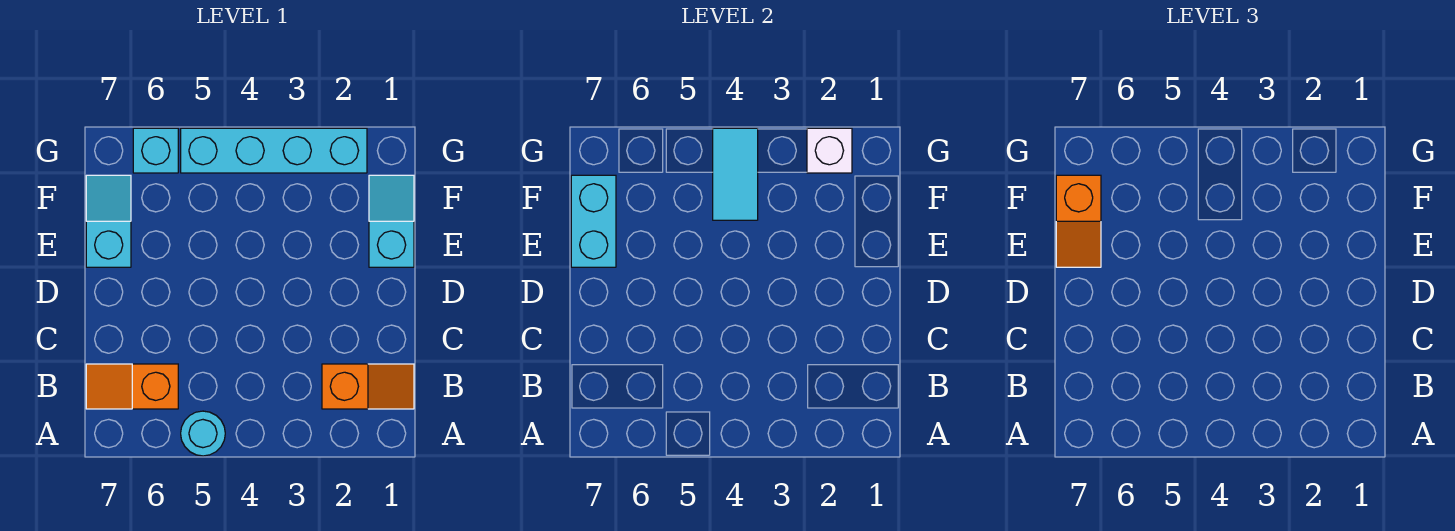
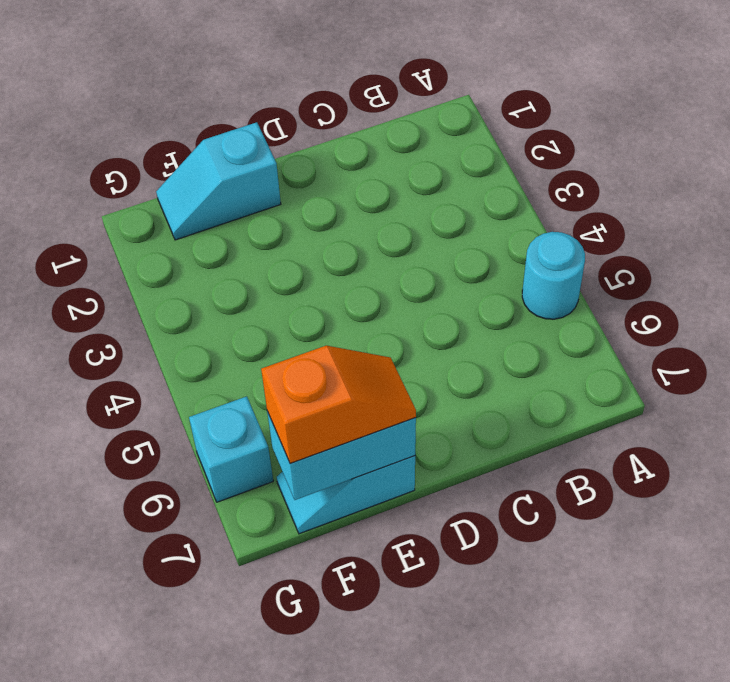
none -> orange 1x2 slope [322,364,414,409]
none -> orange 1x2 slope [86,364,178,409]

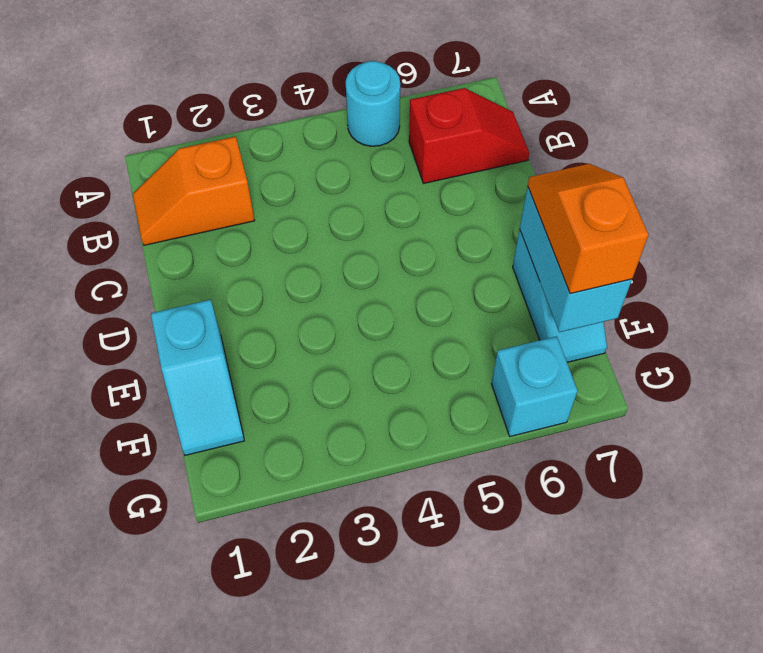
red 1x2 slope [409,88,529,184] -> orange 1x2 slope [86,364,178,409]
none -> cyan 1x4 brick [181,128,367,173]
none -> cyan 1x2 tile [713,128,758,220]

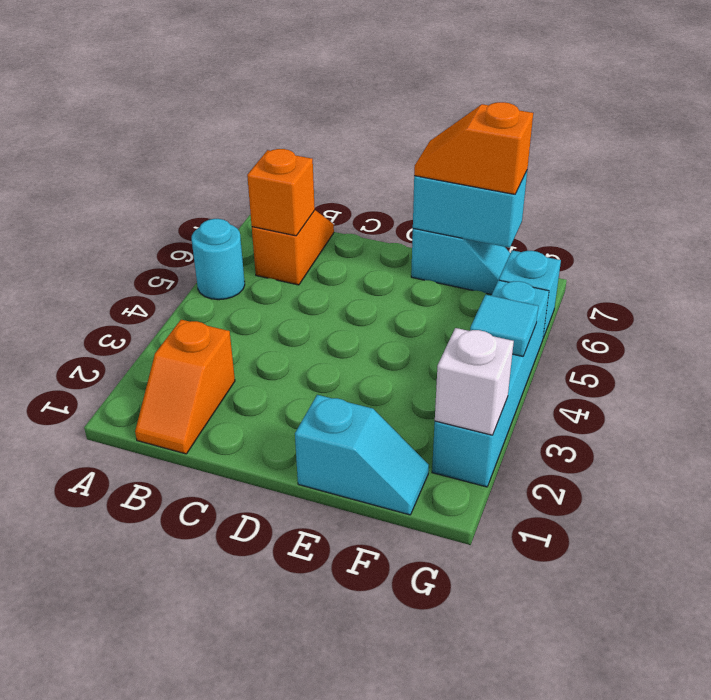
orange 1x1 brick [247,149,315,236] -> none
cyan 1x1 tile [470,295,538,356] -> cyan 1x2 tile [713,128,758,220]

